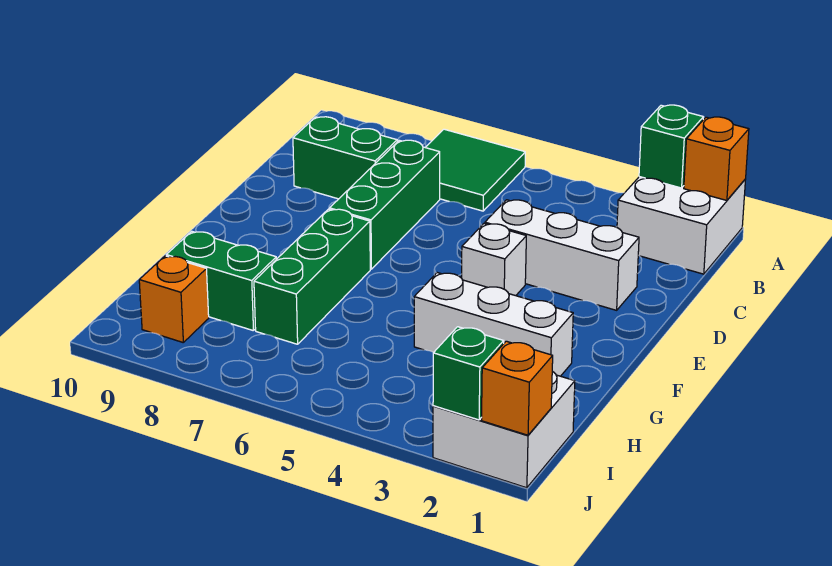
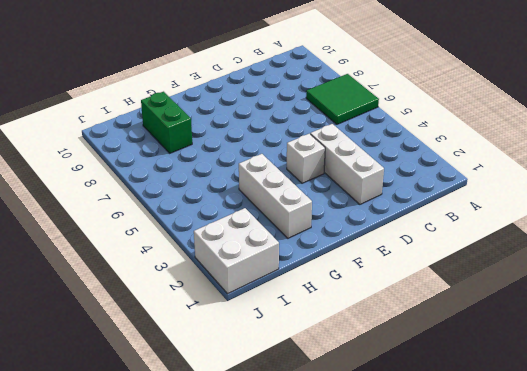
none -> white 2x2 brick [617,177,746,274]
none -> green 1x3 brick [330,140,440,269]
none -> green 1x2 brick [293,117,397,199]

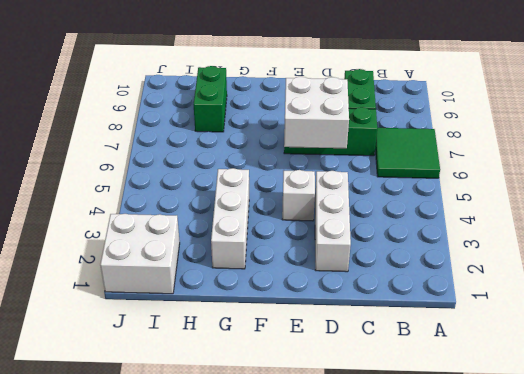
white 2x2 brick [284,77,349,148] -> white 2x2 brick moved to [617,177,746,274]
none -> green 1x3 brick [254,209,370,344]
none -> orange 1x1 brick [139,256,209,342]
none -> orange 1x1 brick [684,117,749,201]

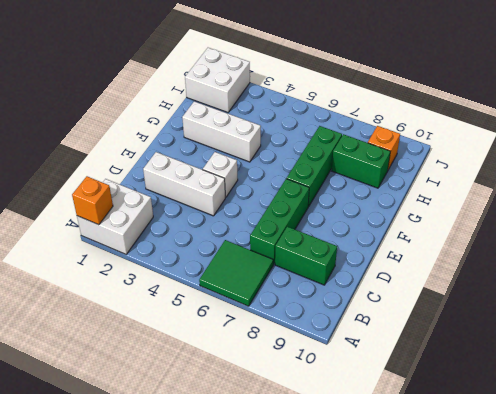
none -> green 1x1 brick [639,105,704,188]
none -> orange 1x1 brick [482,341,553,435]
none -> green 1x1 brick [433,327,504,420]

